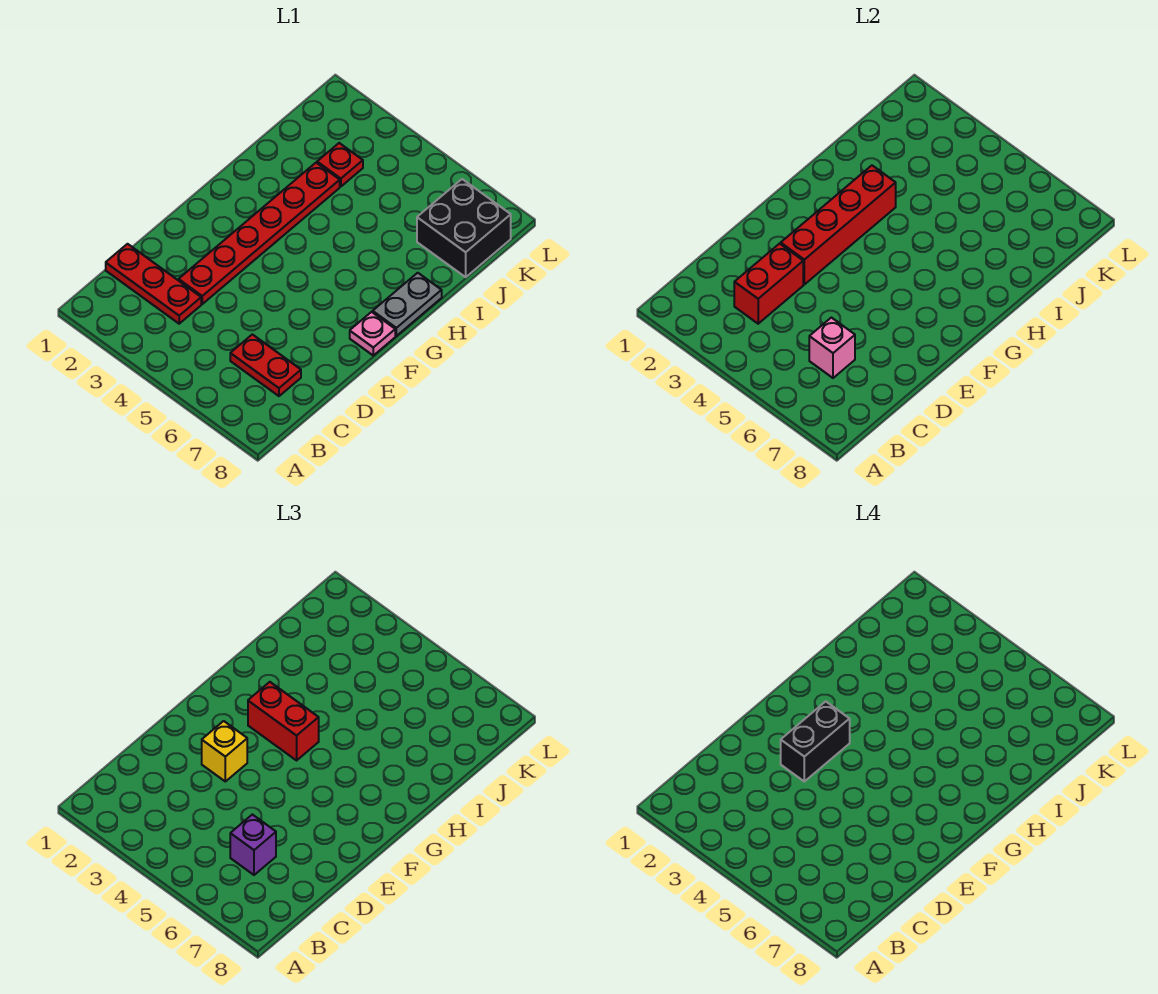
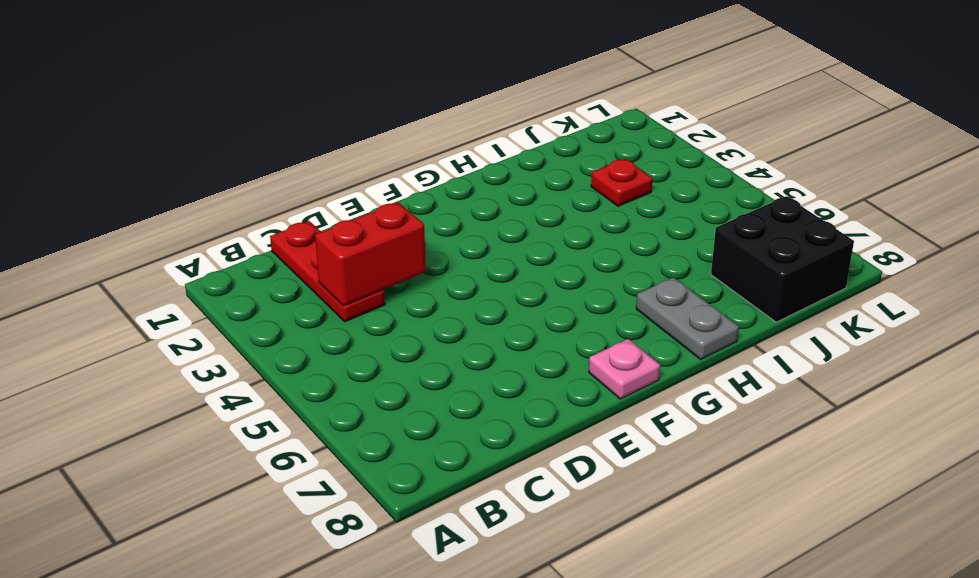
grey 1x2 plate [636,277,739,359] -> grey 1x2 plate turned to [373,273,442,336]
none -> red 1x2 plate [230,334,301,396]
none -> red 1x6 plate [179,163,340,304]
none -> pink 1x1 brick [809,318,855,378]

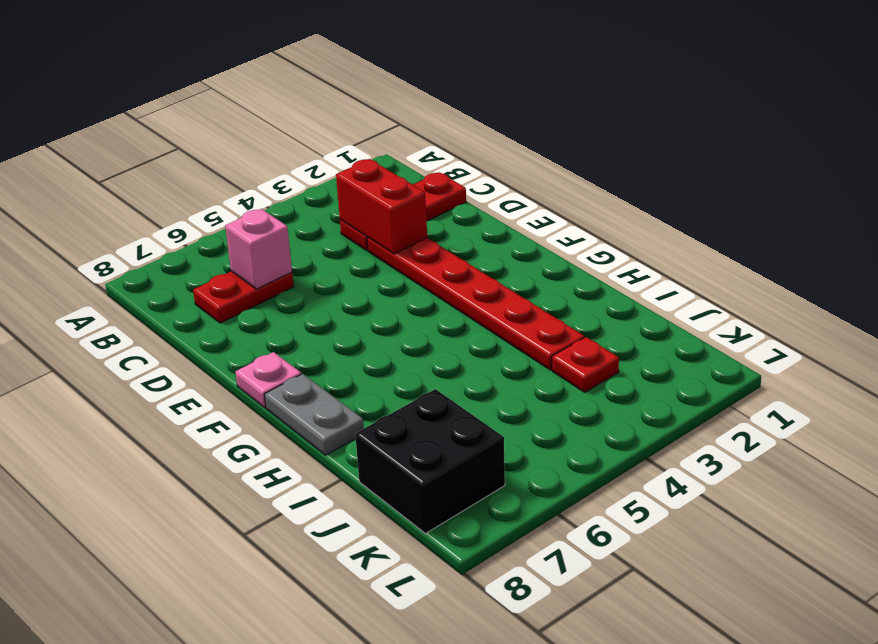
none -> red 1x4 brick [781,165,896,284]
none -> purple 1x1 brick [230,815,276,875]
none -> yellow 1x1 brick [202,721,247,781]

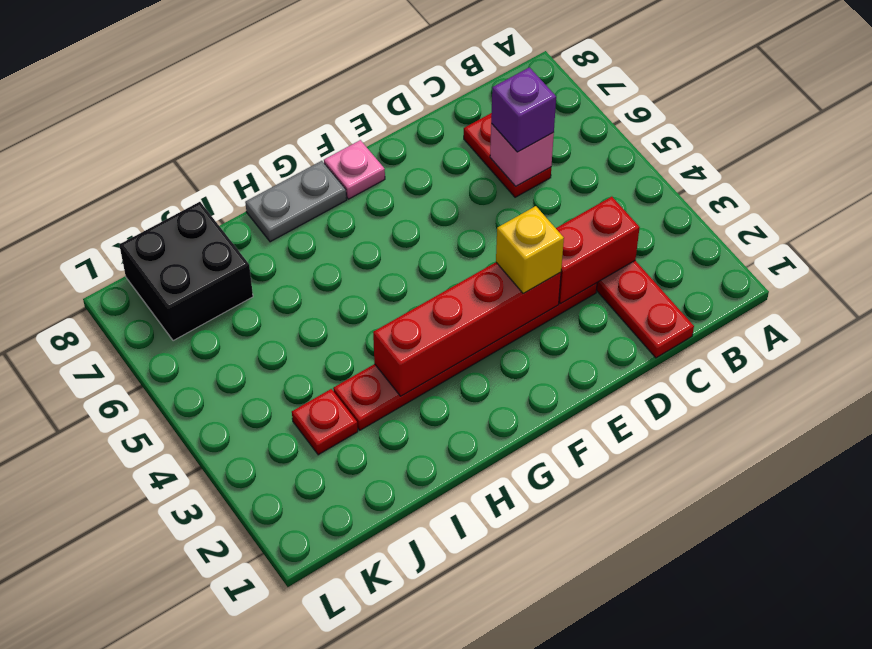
none -> red 1x2 brick [248,682,319,760]
none -> black 1x2 brick [781,701,850,781]

